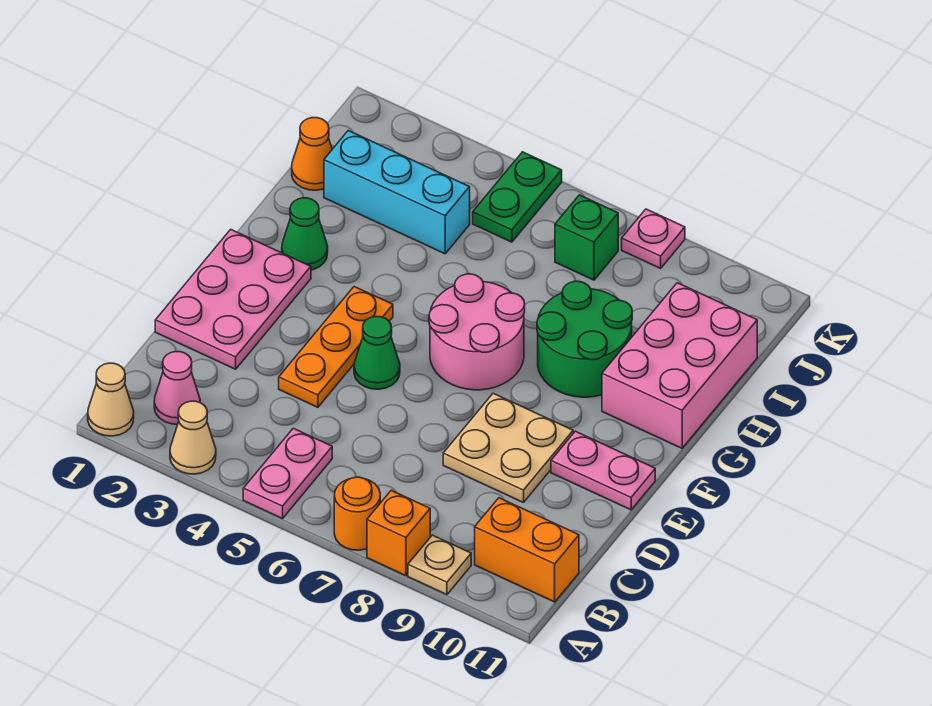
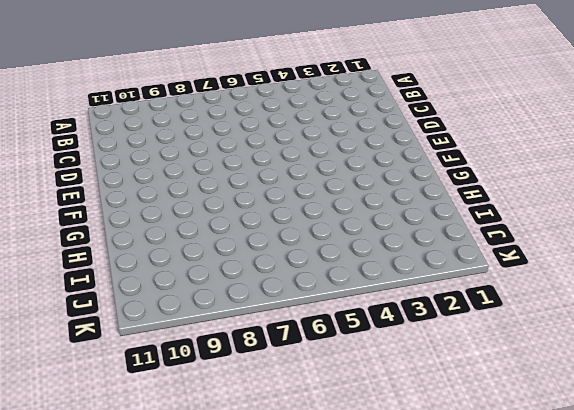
none -> tan 1x1 cone [88,363,134,436]
none -> tan 1x1 cone [170,401,216,474]
none -> pink 1x2 plate [243,428,332,519]

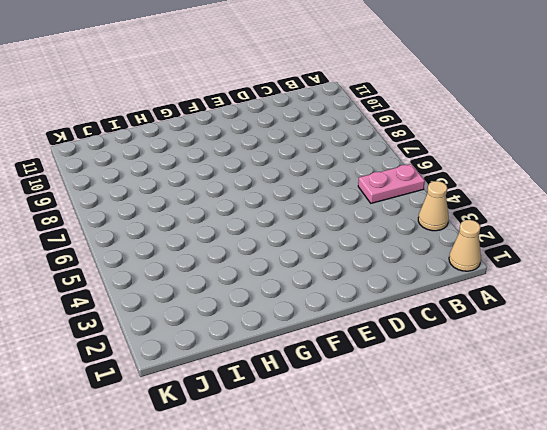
none -> orange 1x1 round brick [334,477,380,550]
none -> orange 1x1 brick [367,490,430,576]
none -> tan 1x1 plate [408,535,471,595]

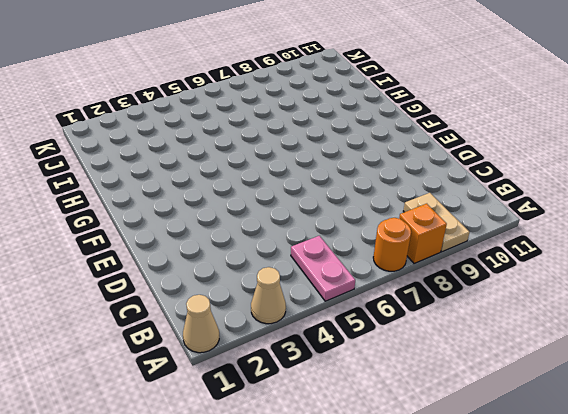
tan 1x2 plate [403,193,470,252] -> tan 1x1 plate [408,535,471,595]
none -> pink 1x1 cone [154,352,200,424]
none -> orange 1x2 brick [475,498,579,602]
none -> pink 2x3 plate [155,229,311,369]

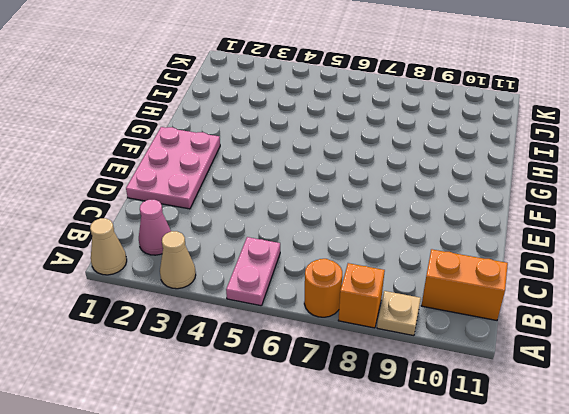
none -> orange 1x3 plate [279,287,393,407]
none -> tan 2x2 plate [443,393,573,503]
none -> green 1x1 cone [354,316,400,389]

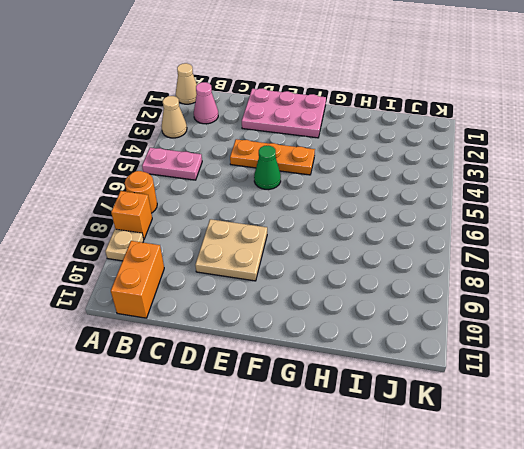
none -> pink 1x2 plate [551,431,655,510]
none -> pink 2x2 round brick [429,274,525,390]
none -> green 1x1 cone [282,198,328,270]

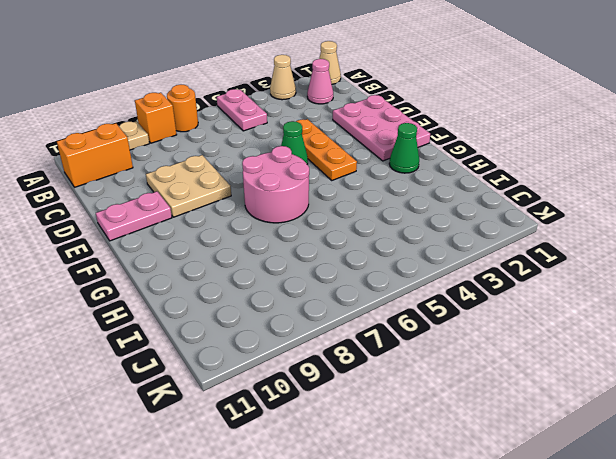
none -> green 2x2 round brick [537,281,632,397]
none -> pink 2x3 brick [602,283,757,448]
none -> orange 1x1 cone [292,118,332,190]

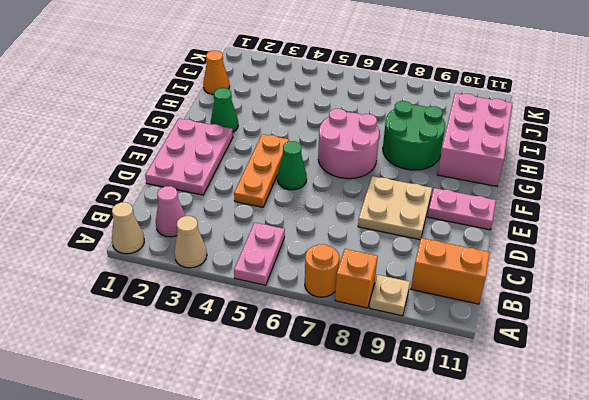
none -> cyan 1x3 brick [324,131,470,254]
none -> green 1x2 plate [473,152,562,242]
none -> green 1x1 brick [555,195,618,280]

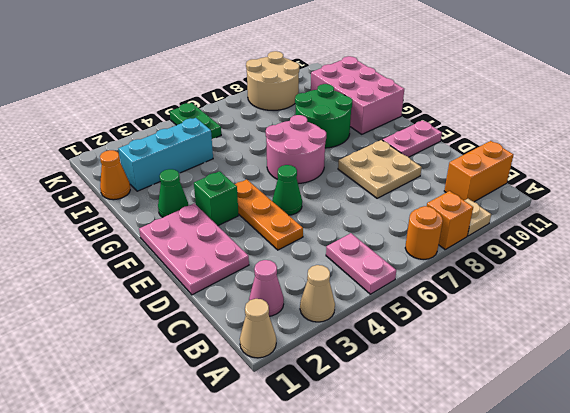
green 1x1 brick [194,171,238,226] -> green 1x1 brick moved to [555,195,618,280]
tan 2x2 round brick [246,51,299,111] -> pink 1x1 plate [622,209,685,268]

